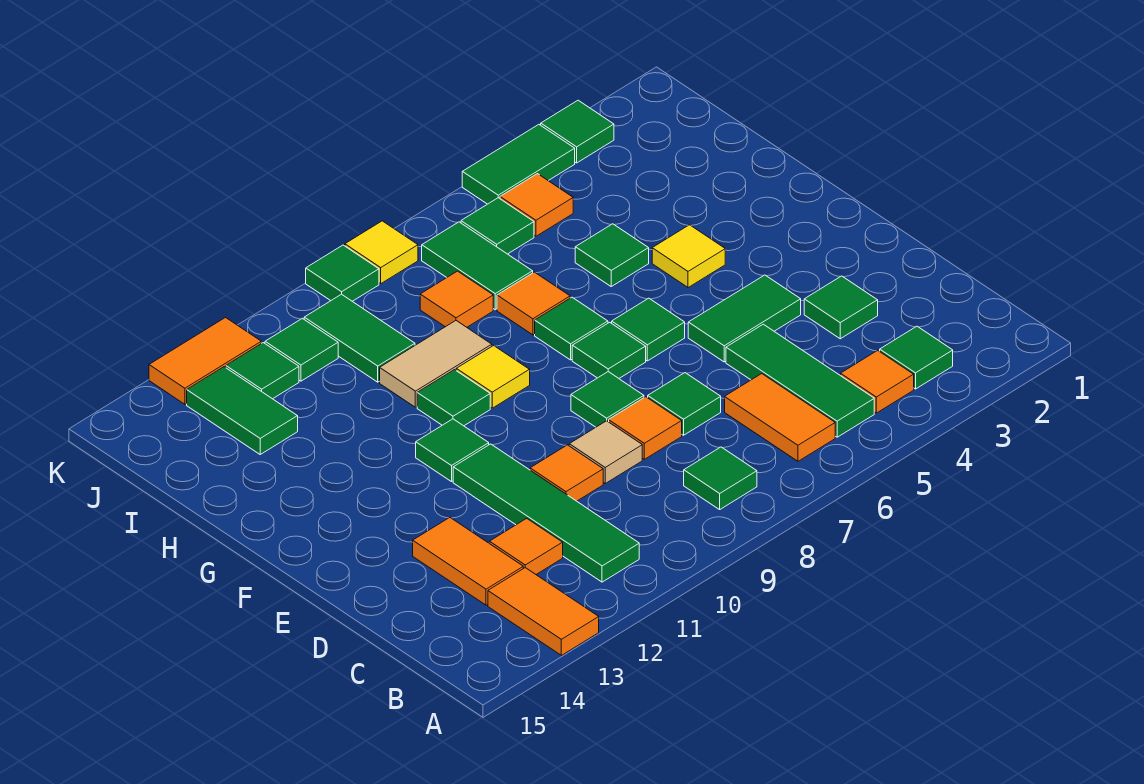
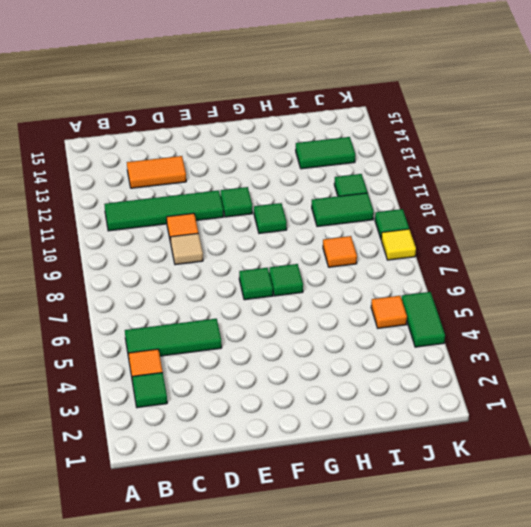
none -> orange 1x2 tile [488,568,599,655]
none -> orange 1x2 tile [725,374,835,461]
none -> green 1x1 tile [684,447,757,510]
none -> orange 1x1 tile [489,518,563,574]

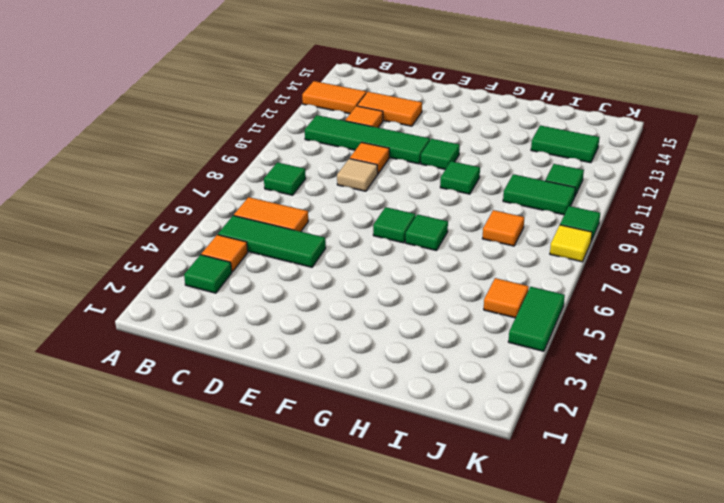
none -> green 1x1 tile [804,276,878,339]
none -> green 1x1 tile [647,373,721,435]
none -> orange 1x1 tile [609,397,682,459]
none -> green 1x2 tile [688,275,801,362]

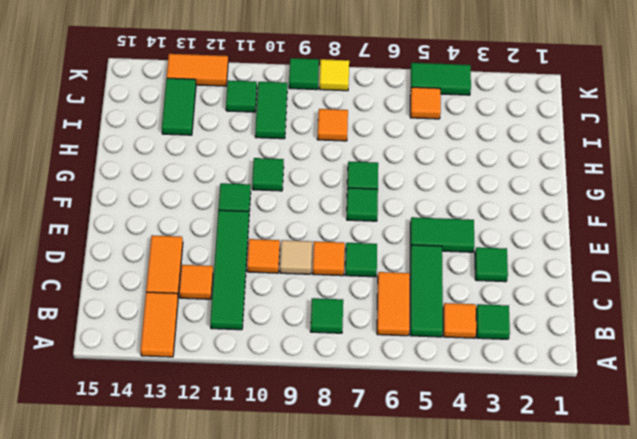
none -> green 1x1 tile [571,372,644,427]
none -> green 1x1 tile [612,298,685,361]
none -> yellow 1x1 tile [652,225,725,288]
none -> yellow 1x1 tile [456,346,530,408]

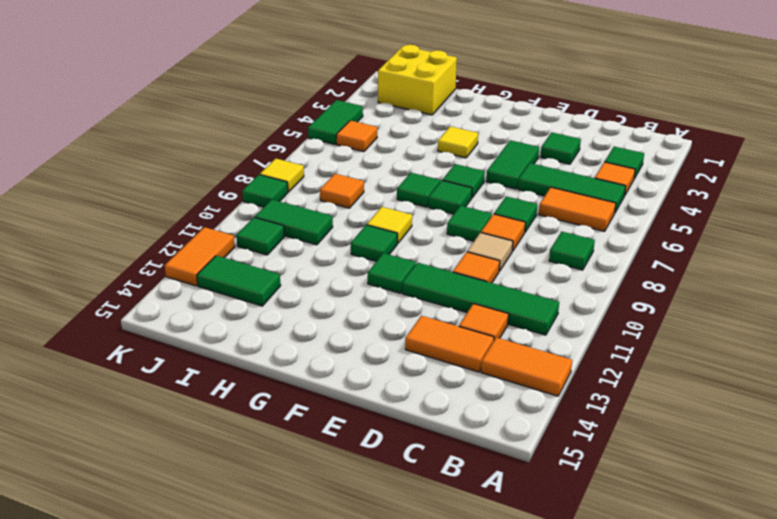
yellow 2x2 brick [378,45,457,115] -> none
none -> green 1x1 tile [575,224,649,286]
none -> orange 1x1 tile [497,272,570,335]
none -> tan 1x2 tile [380,321,492,407]
none -> green 1x2 tile [422,222,533,310]

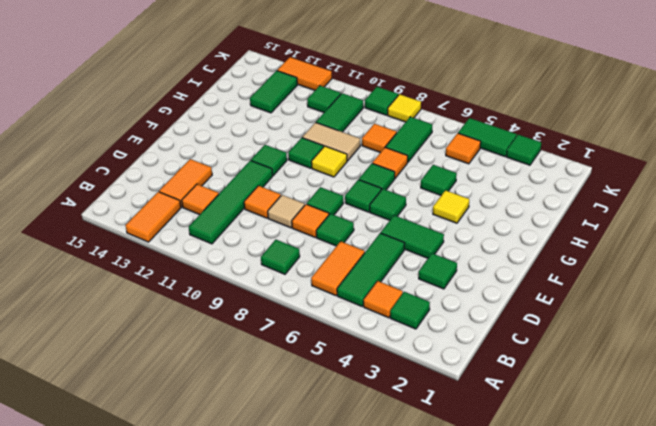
none -> green 1x1 tile [461,198,534,254]
none -> green 1x1 tile [226,343,299,399]

